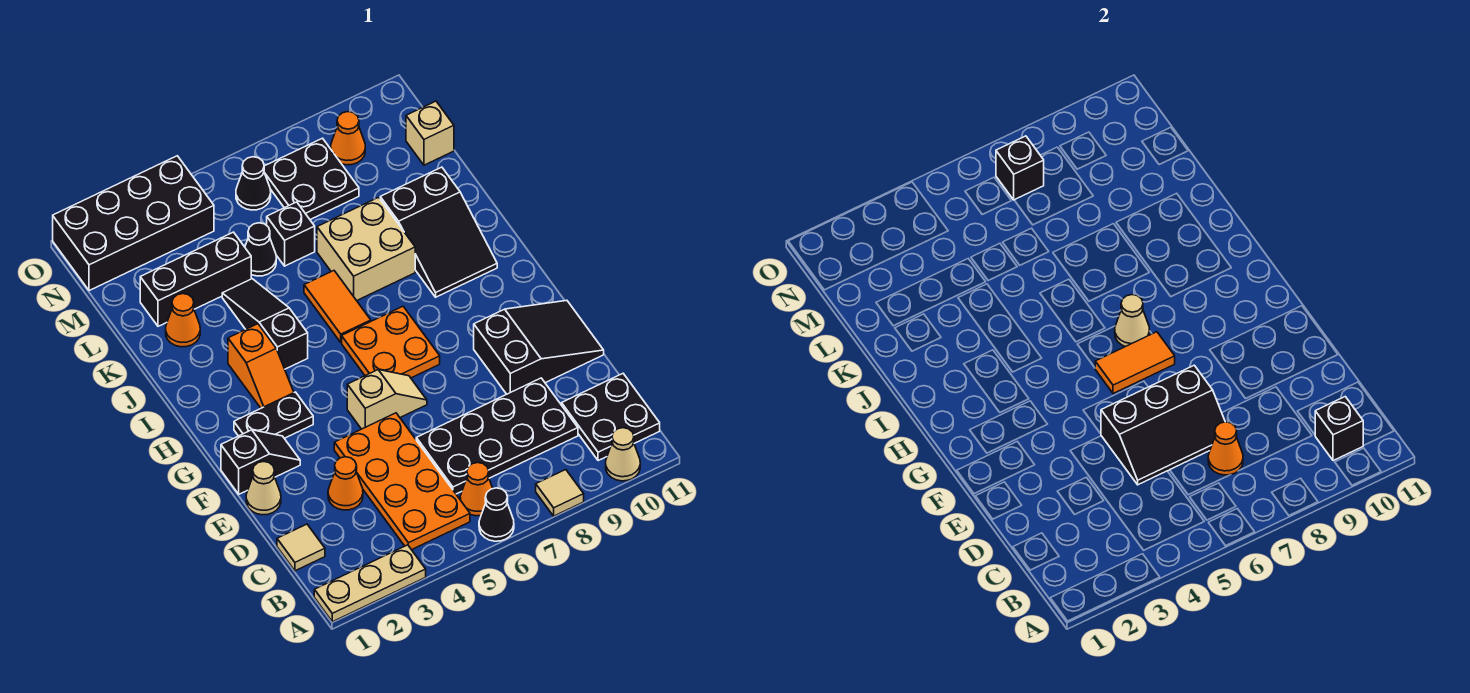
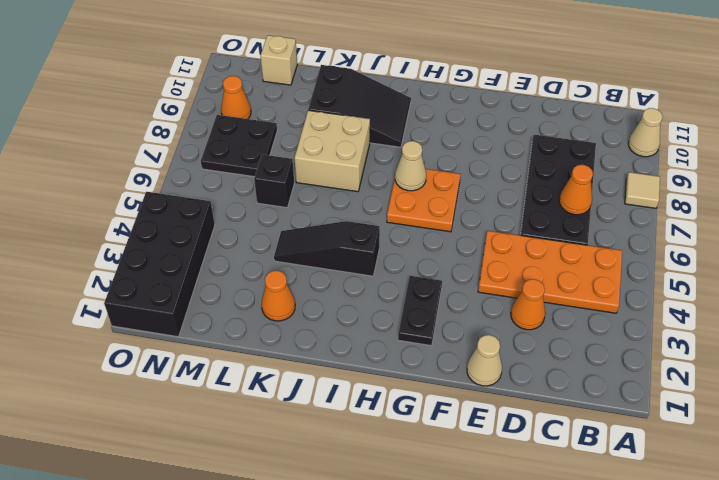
none -> tan 1x3 plate [314,545,426,622]
none -> black 1x1 cone [479,488,514,541]
none -> orange 1x1 cone [460,463,493,516]
none -> black 2x2 plate [562,374,660,461]

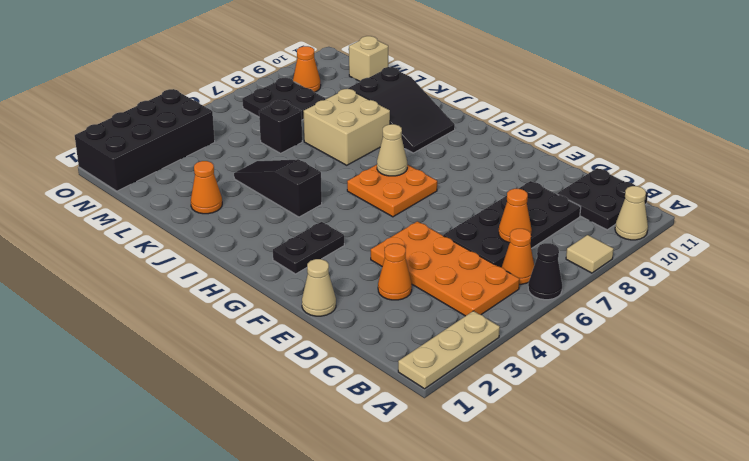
none -> tan 1x1 tile [277,524,325,571]
none -> black 2x3 slope [474,300,604,394]
none -> black 1x2 slope [221,430,300,494]
none -> tan 1x2 slope [347,370,427,429]

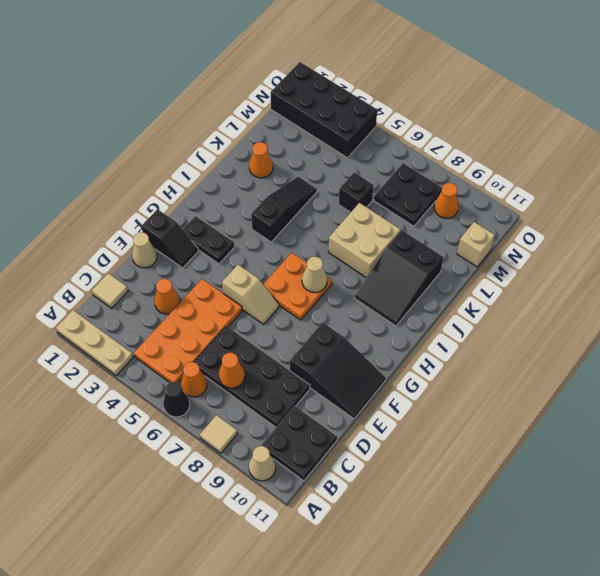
none -> orange 1x2 slope [228,324,294,408]
none -> orange 1x2 tile [304,271,371,342]
none -> black 1x3 brick [140,232,251,326]
none -> black 1x1 cone [245,223,276,276]

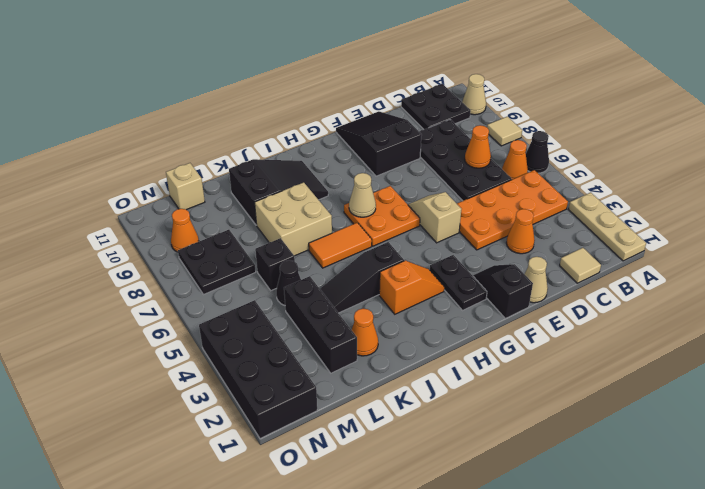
none -> black 1x1 cone [236,157,271,210]
none -> black 1x1 brick [1315,397,1363,461]
none -> black 2x3 slope [1101,365,1225,485]
none -> orange 1x2 tile [1095,332,1175,394]

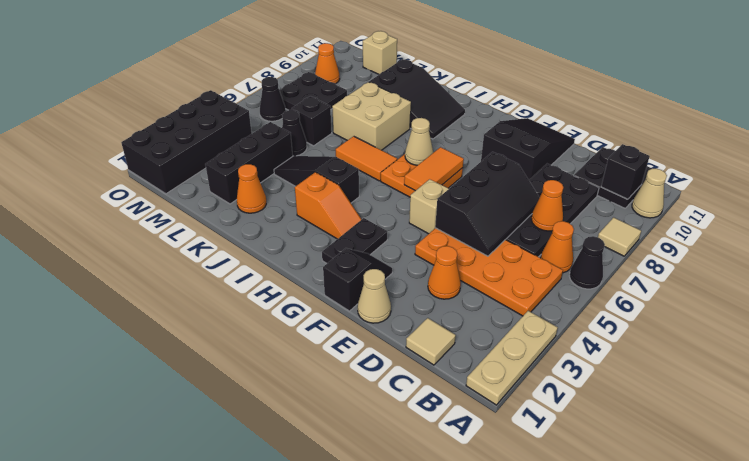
none -> black 1x1 brick [996,136,1044,200]

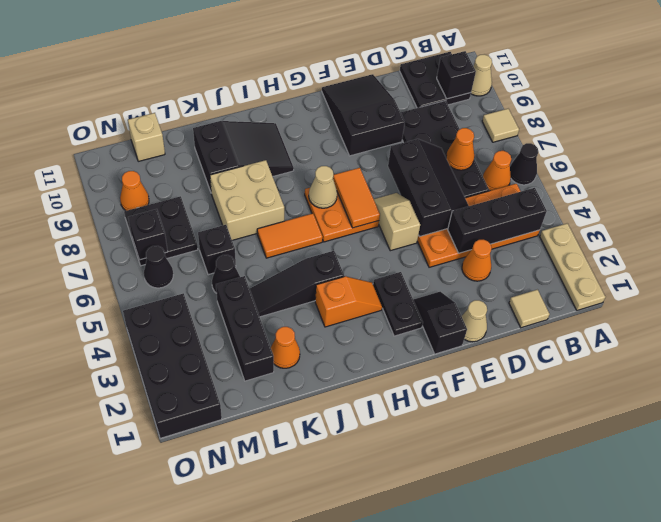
black 1x3 brick [448,188,547,253] -> none

